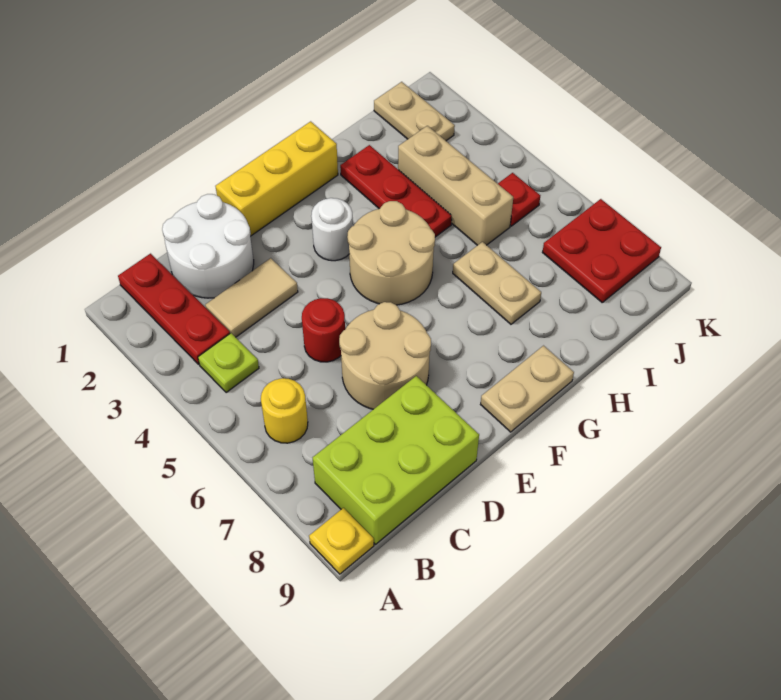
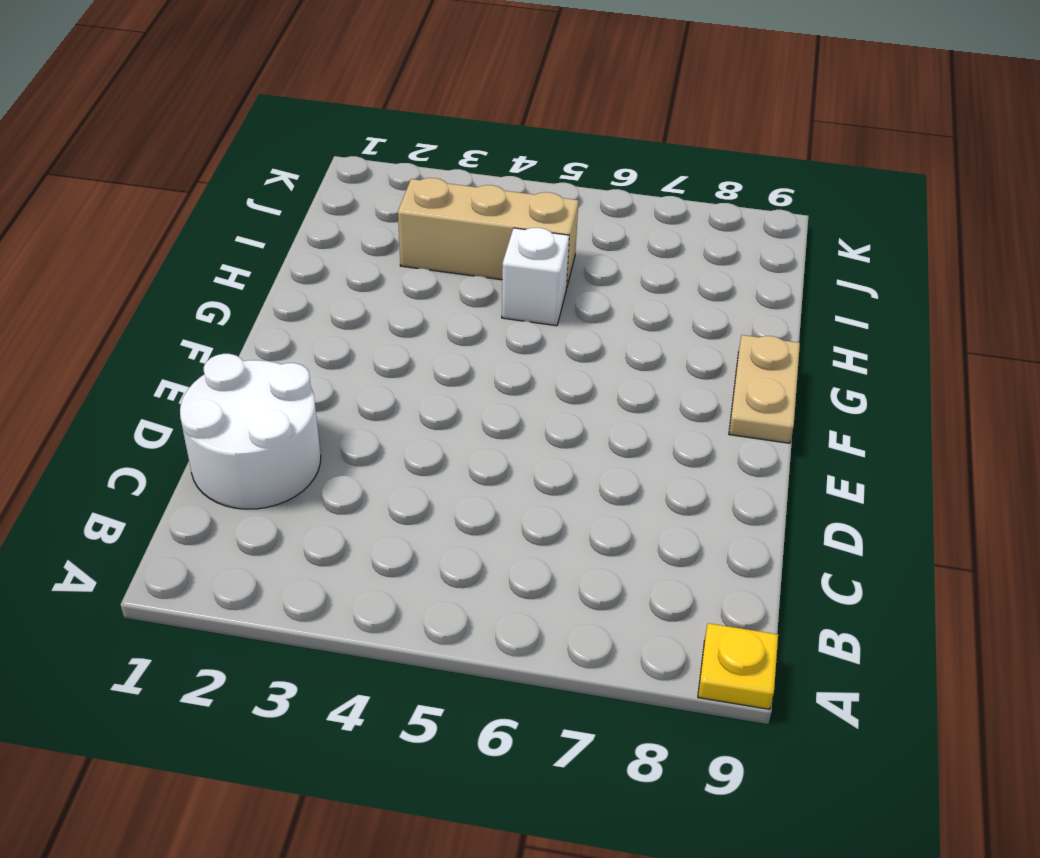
white 1x1 brick [502,228,569,326] -> none
none -> red 1x3 plate [118,254,230,364]
none -> lime 1x1 plate [198,333,259,393]
none -> yellow 1x1 round brick [261,378,308,443]

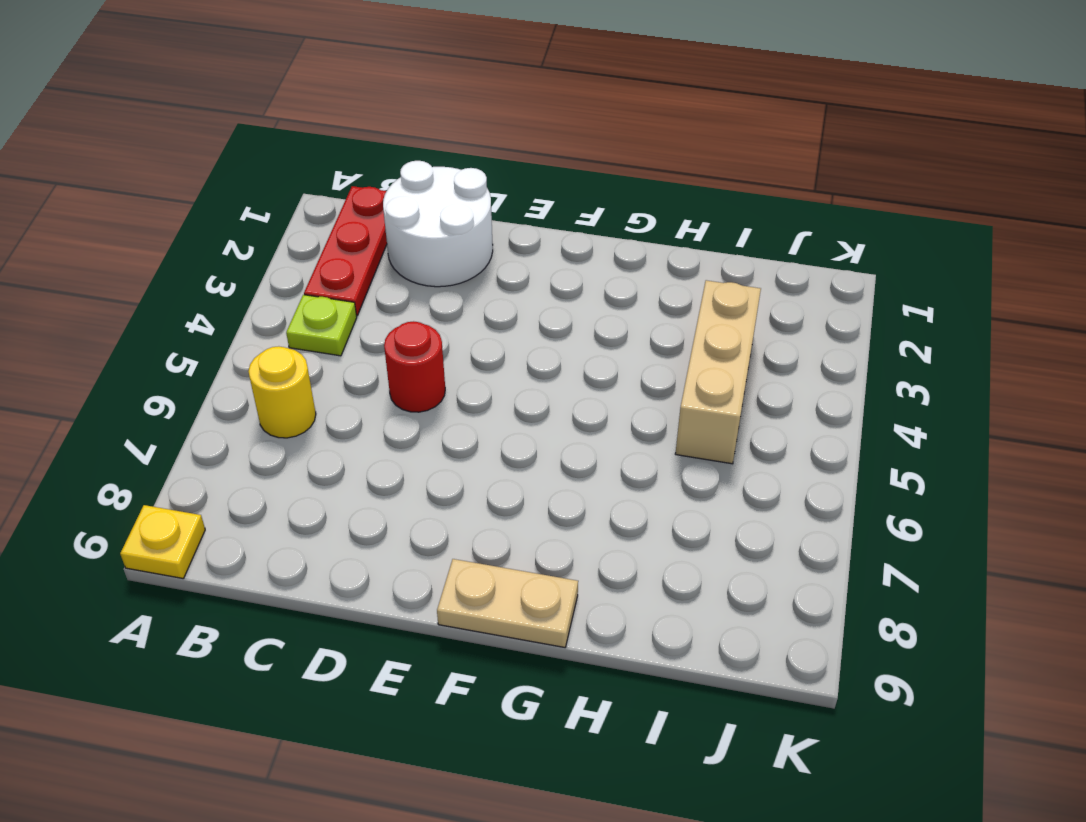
none -> lime 2x3 brick [313,376,479,544]
none -> tan 1x2 tile [205,258,298,337]
none -> tan 2x2 round brick [339,302,431,409]

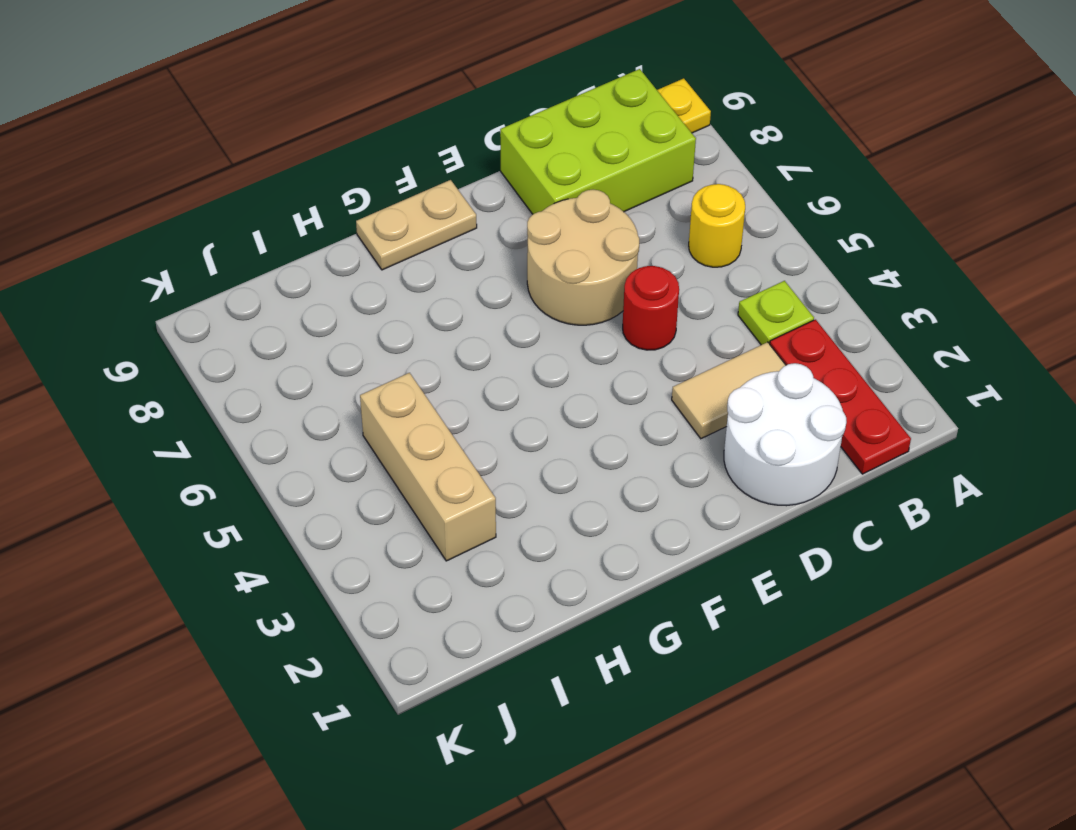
none -> yellow 1x3 brick [215,121,338,236]
none -> white 1x1 round brick [311,198,353,261]
none -> tan 2x2 round brick [347,201,435,305]

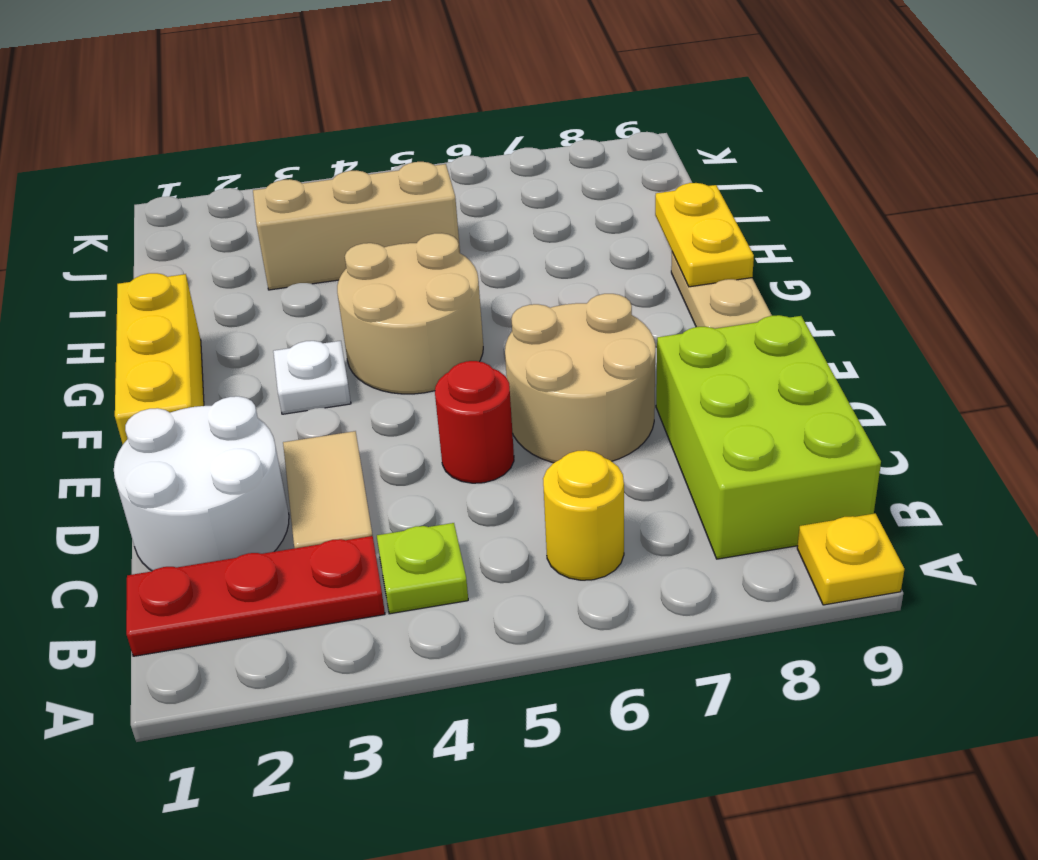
white 1x1 plate [273,341,351,414] -> white 1x1 round brick [311,198,353,261]
yellow 1x2 plate [655,183,754,287] -> none
none -> red 1x3 plate [340,145,452,237]
none -> tan 1x2 plate [453,242,541,324]
none -> tan 1x2 plate [374,82,455,141]

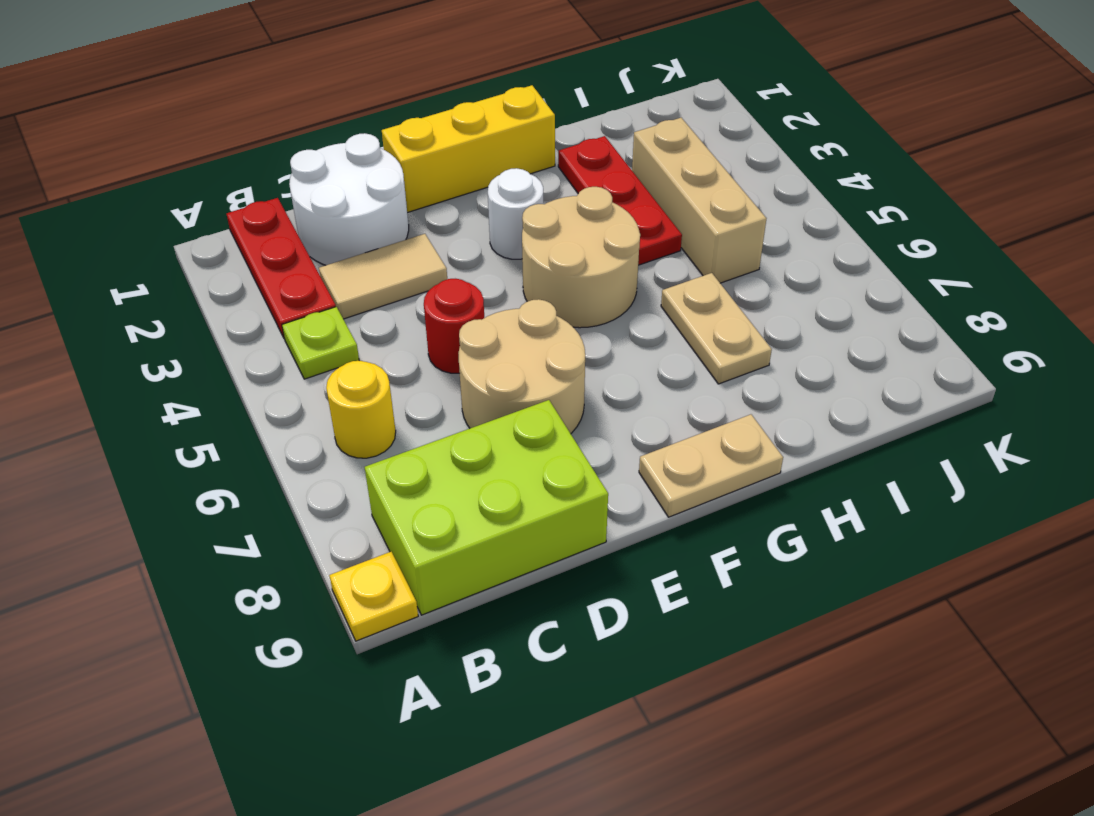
none -> tan 1x2 plate [374,82,455,141]
none -> red 1x1 plate [498,173,540,226]
none -> red 2x2 plate [542,199,661,302]

